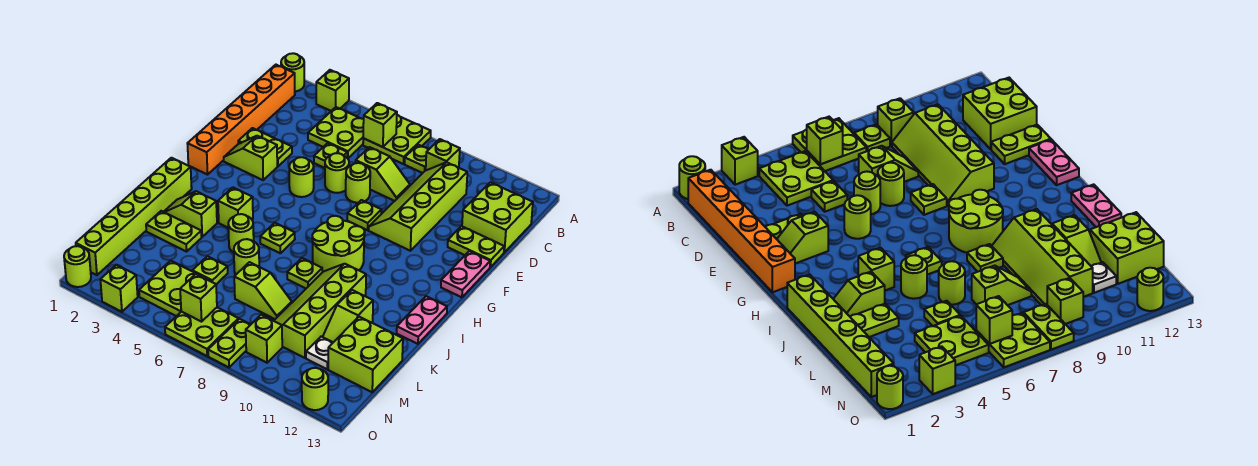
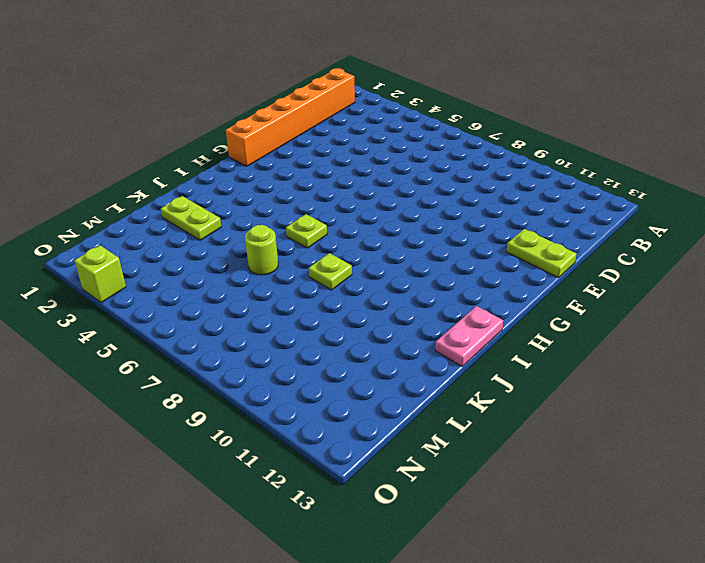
none -> lime 1x1 round brick [281,53,304,91]
none -> lime 1x1 brick [316,70,349,111]
none -> lime 2x2 plate [363,115,431,164]
none -> lime 2x2 plate [308,107,364,158]

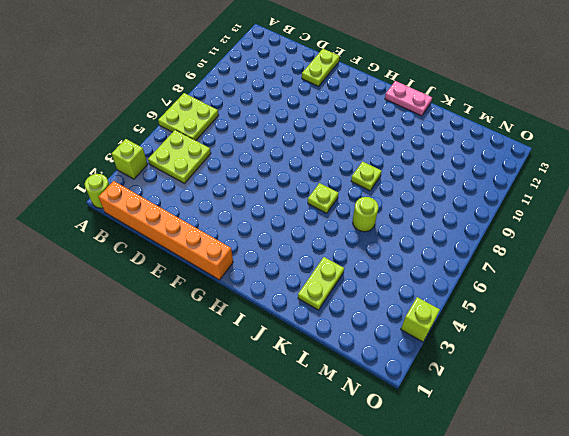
none -> lime 1x1 plate [405,145,429,173]
none -> lime 1x1 brick [426,139,460,170]
none -> lime 2x4 slope [369,162,467,251]
none -> lime 2x2 brick [462,182,533,252]

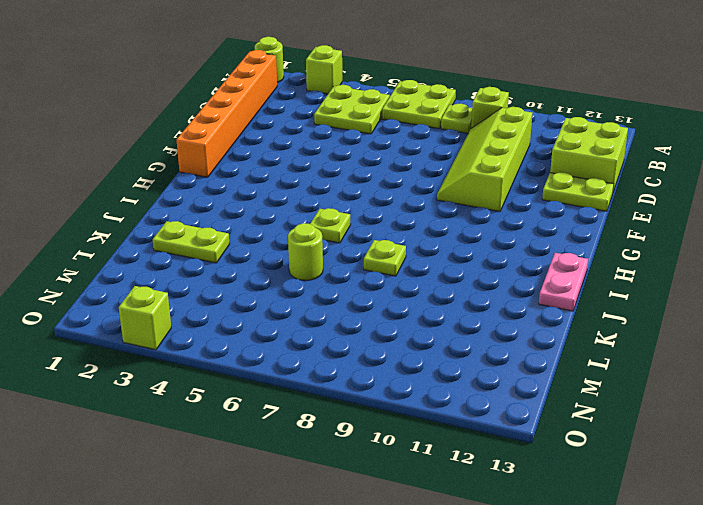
none -> lime 1x1 plate [314,143,347,168]
none -> lime 1x2 slope [356,147,410,201]
none -> lime 1x2 plate [238,128,292,166]
none -> lime 1x1 round brick [325,153,349,193]

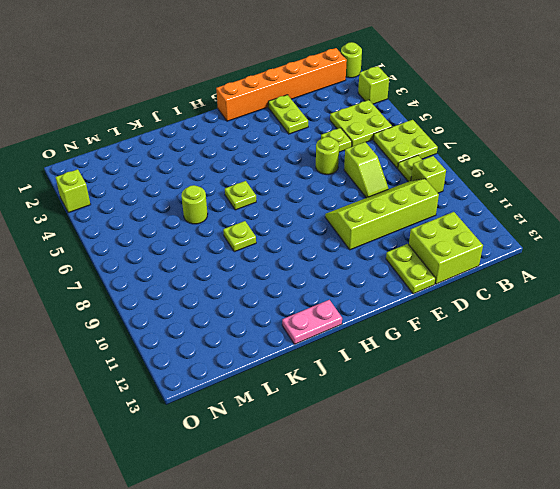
none -> lime 1x1 round brick [346,163,370,203]
none -> lime 1x2 slope [224,136,277,180]
none -> lime 1x1 round brick [289,157,314,197]
none -> lime 1x1 plate [347,200,382,230]

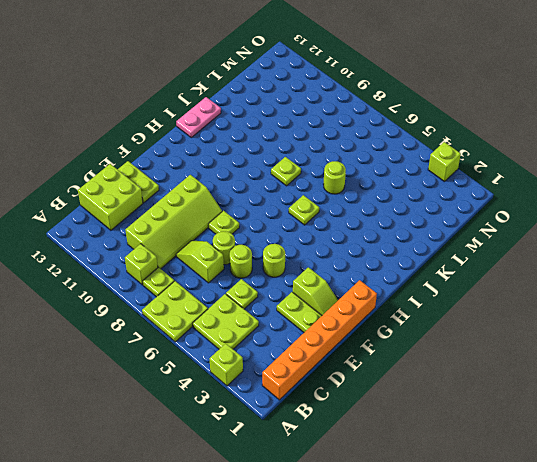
none -> lime 1x1 round brick [281,53,304,91]
none -> pink 1x2 plate [441,251,490,297]
none -> lime 2x2 round brick [312,216,365,272]
none -> lime 1x6 brick [76,158,192,275]

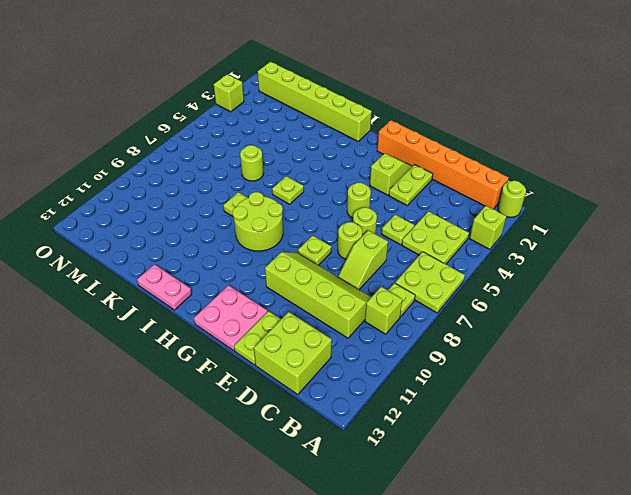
pink 2x2 plate [194,285,268,350] -> pink 1x2 plate [441,251,490,297]
none -> lime 1x1 brick [218,187,253,228]
none -> lime 1x2 slope [164,191,217,237]
none -> lime 1x1 round brick [228,214,254,253]
none -> lime 2x4 slope [274,264,366,358]

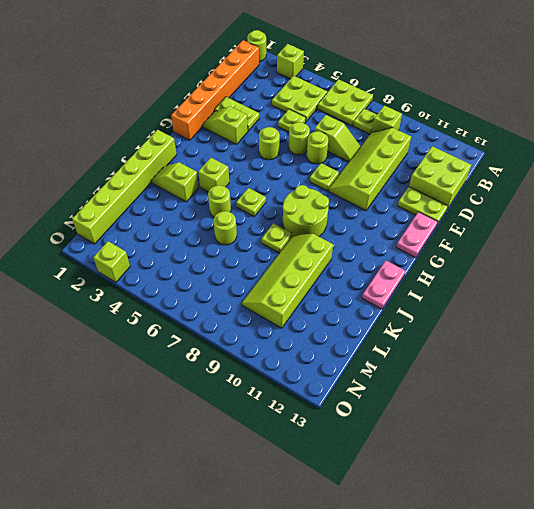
none -> lime 1x2 plate [146,211,202,252]
none -> lime 1x2 slope [323,290,373,342]
none -> lime 1x1 plate [192,256,228,284]
none -> lime 1x2 slope [234,262,292,319]

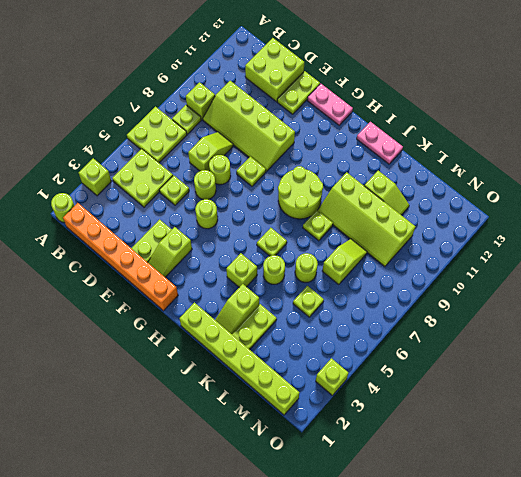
none -> lime 2x2 brick [328,317,403,392]
none -> lime 2x2 plate [139,261,210,316]
none -> white 1x1 plate [306,337,333,369]
none -> lime 2x2 plate [165,308,239,356]

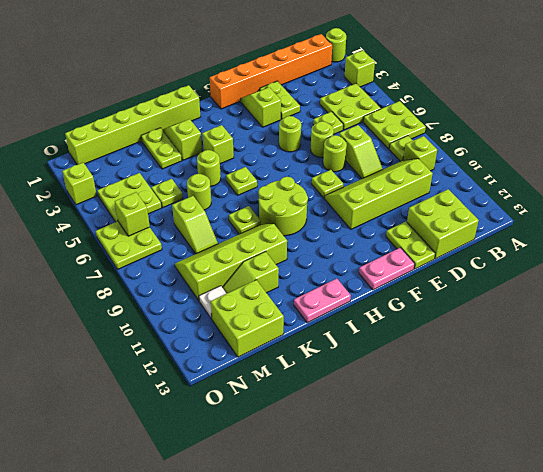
none -> lime 1x2 plate [208,319,251,367]
none -> lime 1x1 brick [246,315,282,363]
none -> lime 1x1 round brick [64,246,91,287]
none -> lime 1x1 round brick [302,368,328,410]

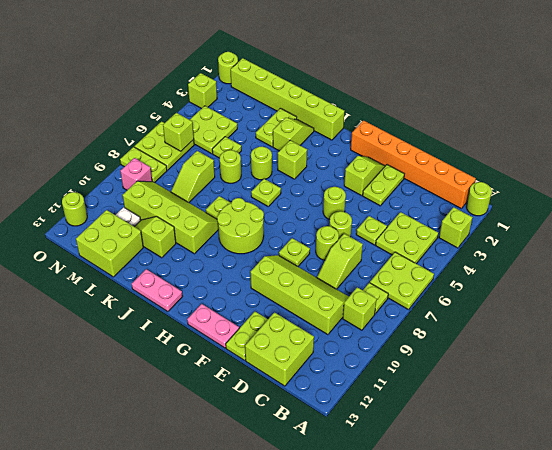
pink 1x1 brick [120,158,152,190] -> lime 1x1 brick [246,315,282,363]
none -> lime 1x1 brick [363,103,397,147]

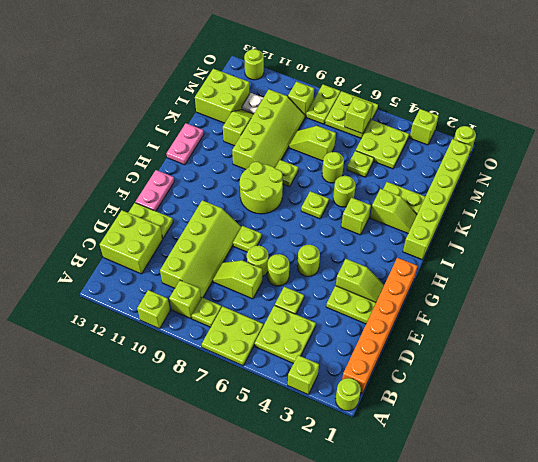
lime 1x1 brick [137,290,170,329] -> lime 1x1 brick moved to [363,103,397,147]

